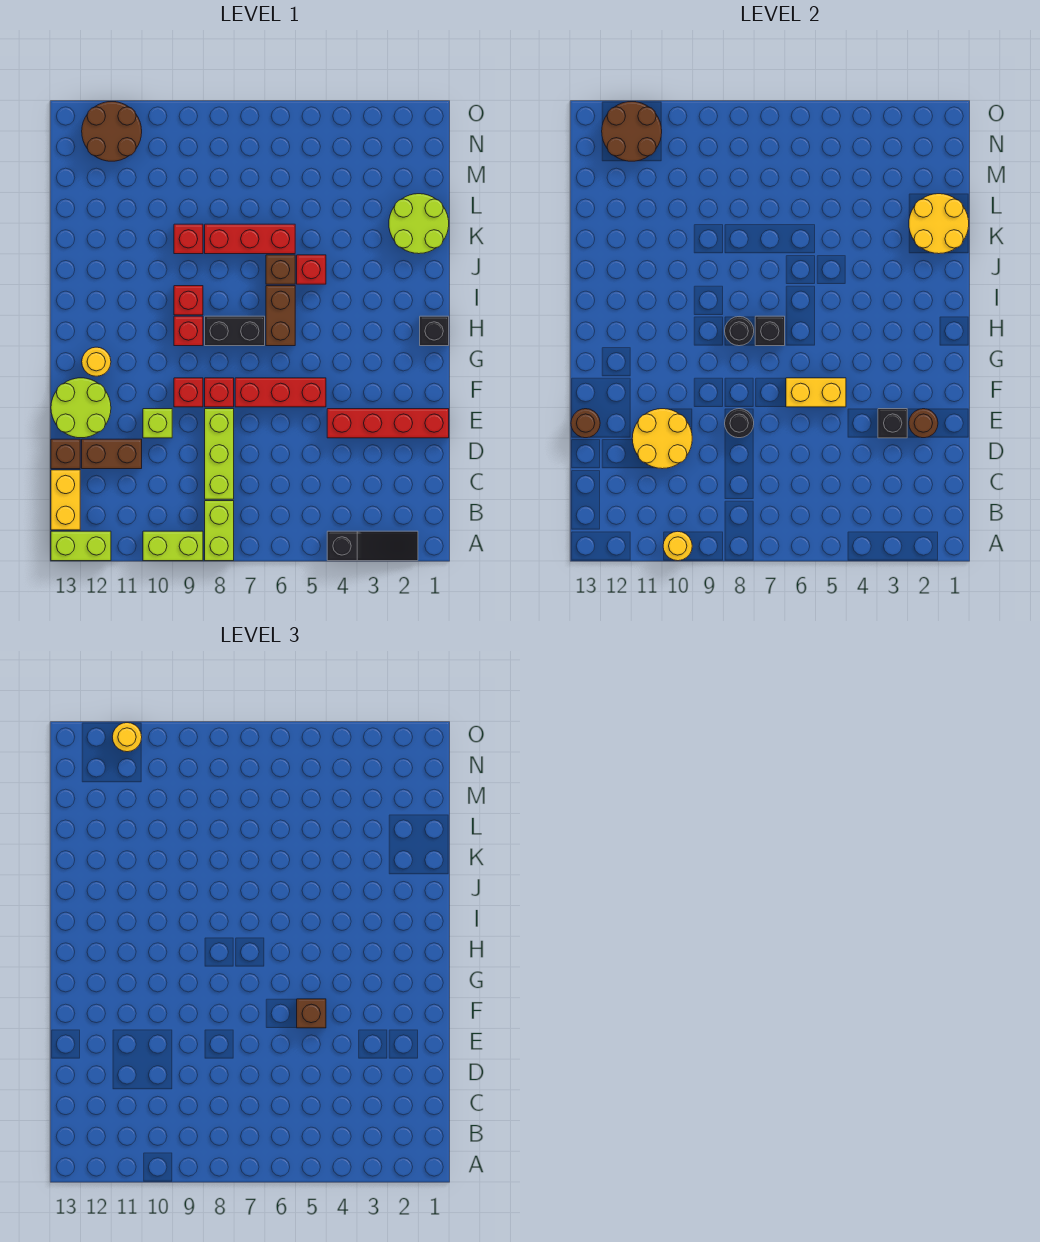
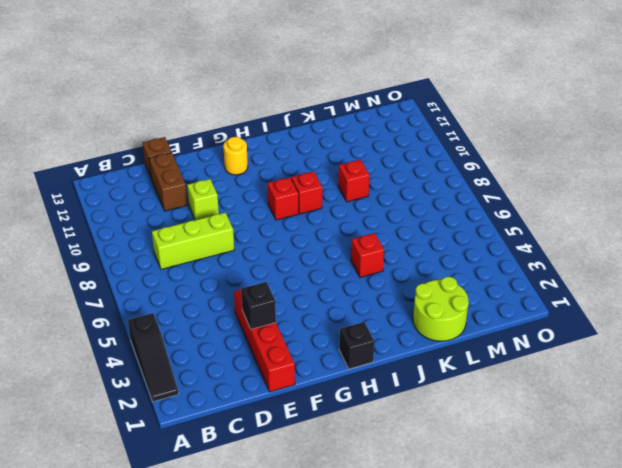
none -> lime 1x2 brick [205,501,234,561]
none -> lime 1x2 brick [143,531,203,561]
none -> lime 1x2 brick [51,531,111,561]
none -> yellow 1x2 brick [51,470,80,530]

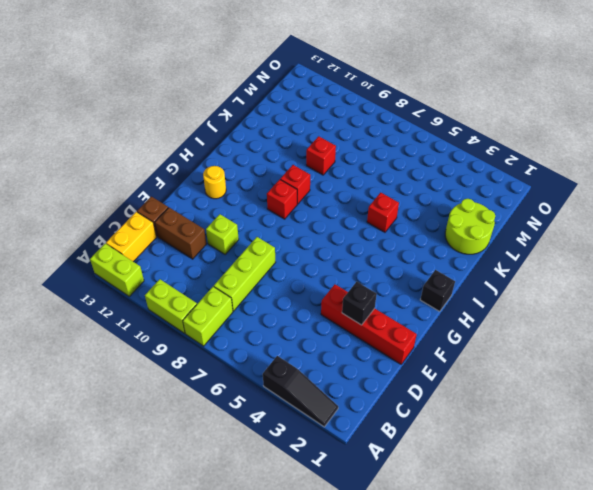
none -> lime 2x2 round brick [51,378,111,438]
none -> red 1x3 brick [235,378,326,407]
none -> red 1x1 brick [205,378,234,407]
none -> red 1x1 brick [174,378,203,407]

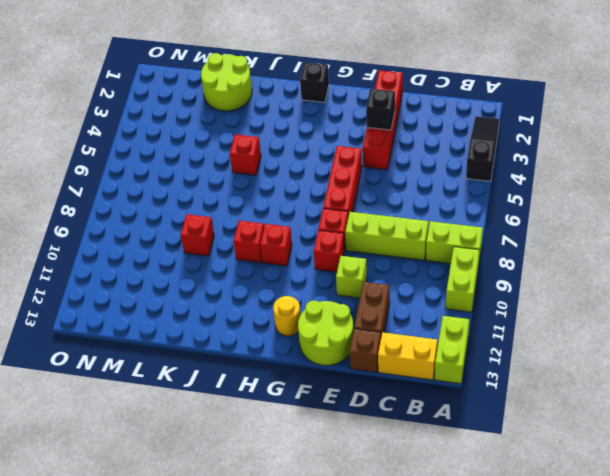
none -> brown 1x2 brick [266,286,295,346]
none -> black 1x2 brick [205,316,265,346]
none -> brown 1x1 brick [266,255,295,284]
none -> red 1x3 brick [205,224,295,254]

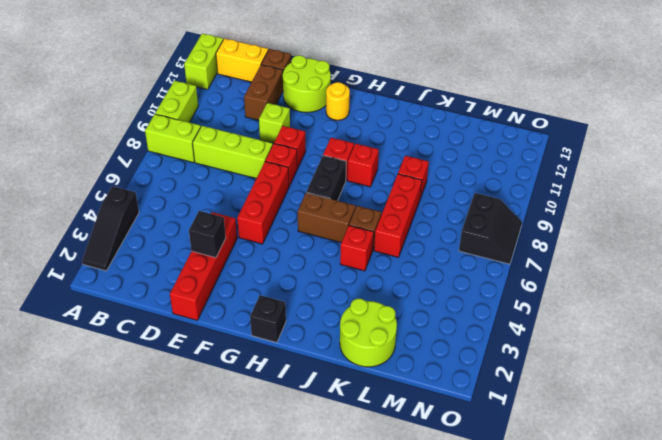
black 2x2 slope [459,193,522,264] -> none
none -> brown 2x2 round brick [82,102,142,161]
none -> yellow 1x1 round brick [663,531,692,561]
none -> yellow 2x2 round brick [632,409,692,469]
none -> brown 1x1 round brick [909,409,938,438]

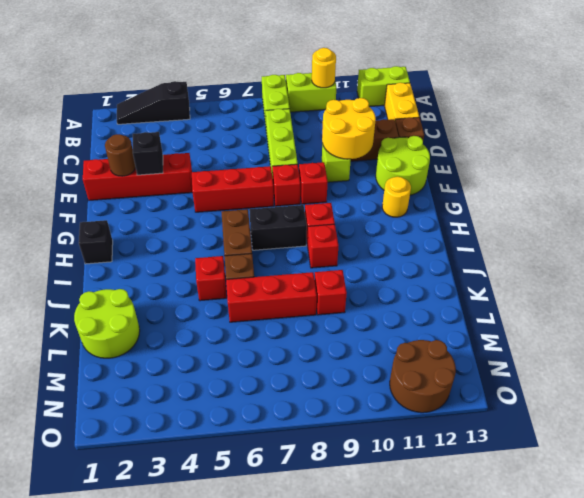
none -> black 1x1 round brick [725,409,754,438]
none -> brown 1x1 round brick [571,409,600,438]
none -> yellow 1x2 brick [786,378,846,407]
none -> black 1x1 brick [755,316,785,346]

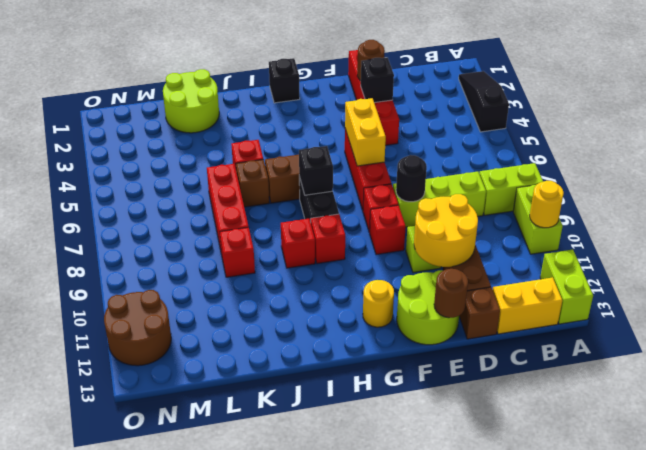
none -> black 1x1 round brick [725,317,754,346]
none -> yellow 2x2 round brick [909,194,969,254]
none -> brown 2x2 round brick [602,102,662,161]
none -> brown 1x1 brick [297,999,326,1028]

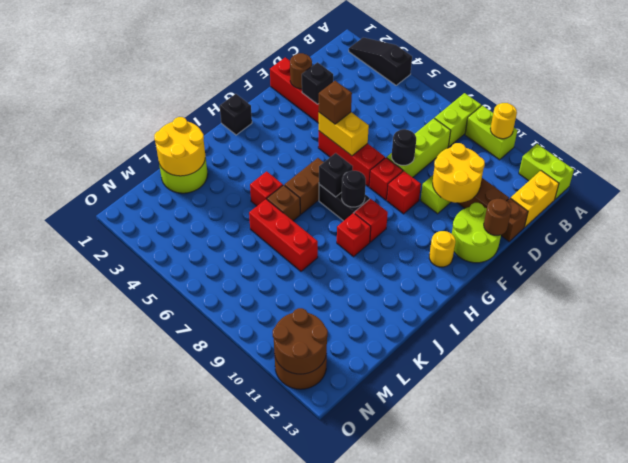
none -> red 1x1 brick [174,224,203,254]
none -> yellow 1x1 round brick [113,723,142,752]

